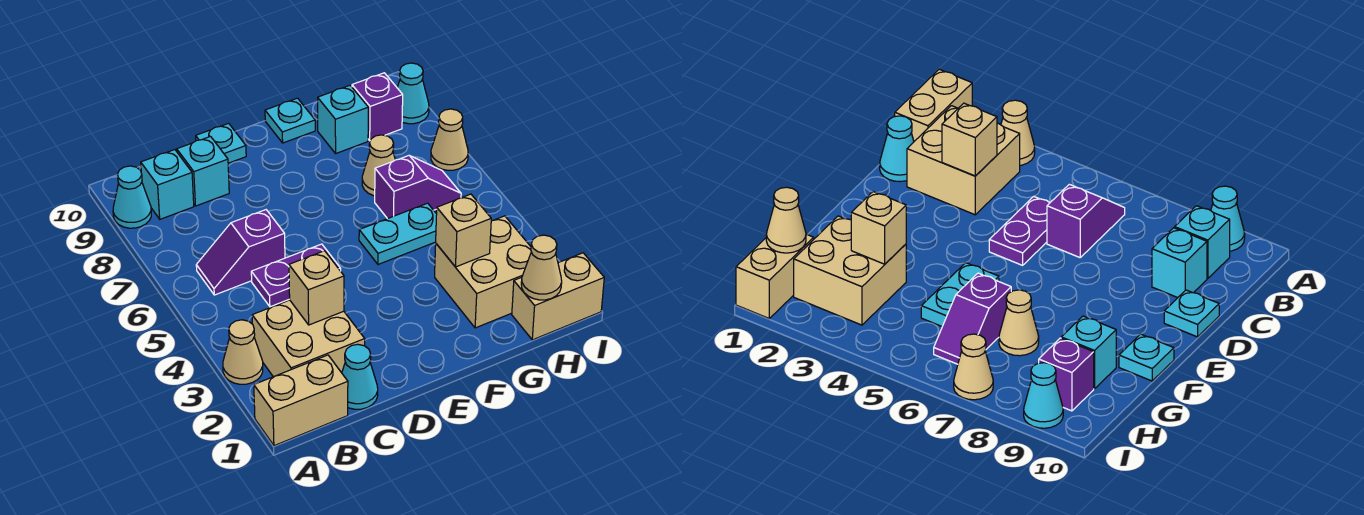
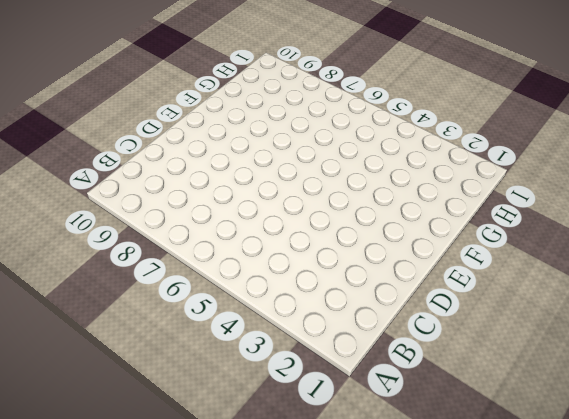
none -> tan 1x2 brick [254,355,348,446]
none -> tan 1x1 cone [223,320,263,384]
none -> cyan 1x1 cone [113,166,151,228]

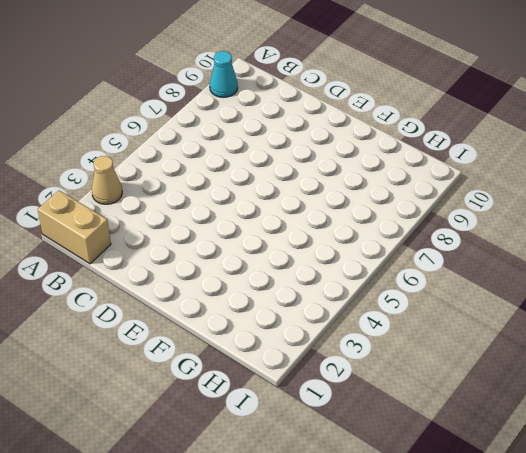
none -> tan 2x2 brick [252,300,365,377]
none -> purple 1x2 slope [196,210,285,295]
none -> cyan 1x1 brick [141,150,194,219]

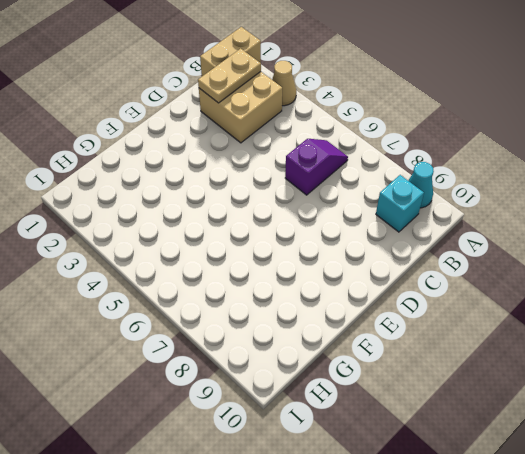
tan 1x2 plate [198,48,261,103] -> none
none -> cyan 1x1 cone [342,344,378,409]
none -> purple 1x2 plate [251,244,341,307]
none -> cyan 1x1 brick [177,137,229,206]

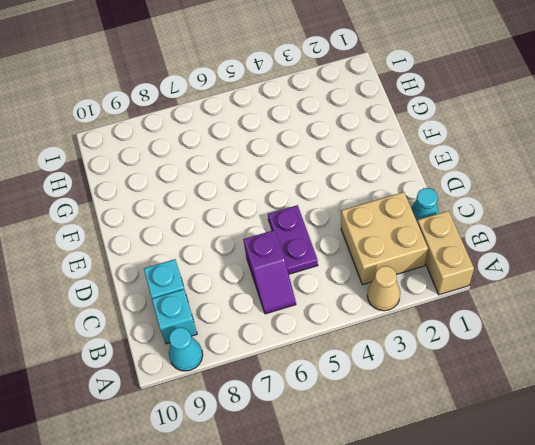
none -> cyan 1x1 plate [196,123,246,163]
none -> cyan 1x2 plate [359,203,437,264]
none -> cyan 1x1 plate [265,98,315,143]

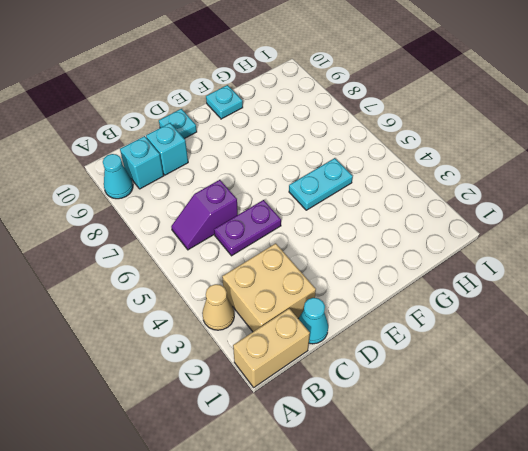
none -> tan 2x2 brick [435,216,531,328]
none -> purple 1x2 slope [375,156,461,219]
none -> tan 1x1 cone [362,135,395,196]

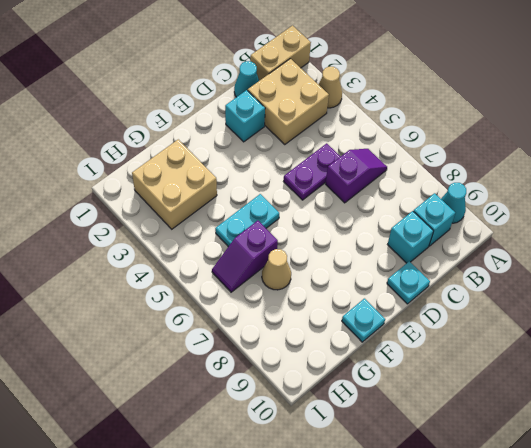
cyan 1x1 brick [225,90,265,142] -> cyan 1x1 brick moved to [318,86,368,153]
none -> tan 1x2 brick [512,253,604,340]
none -> purple 1x1 brick [352,73,403,141]
none -> tan 1x1 cone [431,109,468,170]

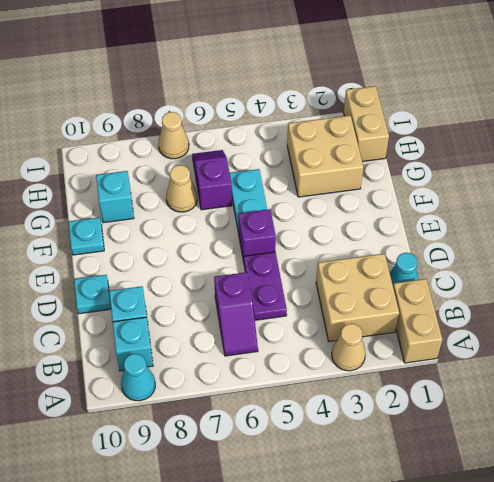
purple 1x1 brick [238,209,276,261] -> purple 1x1 brick moved to [352,73,403,141]
none -> cyan 1x1 cone [397,63,429,124]
none -> tan 1x1 brick [289,251,344,325]
none -> tan 1x1 brick [436,194,491,267]

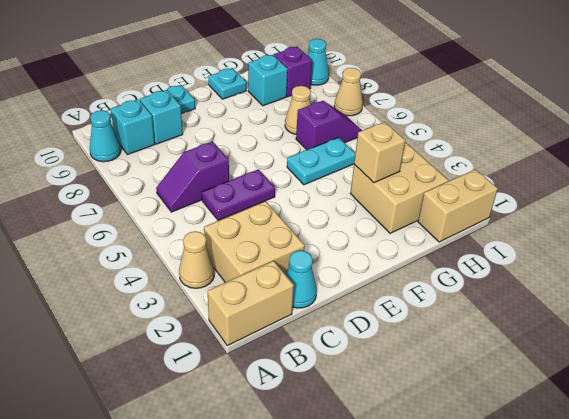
none -> tan 1x1 brick [289,251,344,325]
none -> tan 1x1 cone [521,235,562,300]

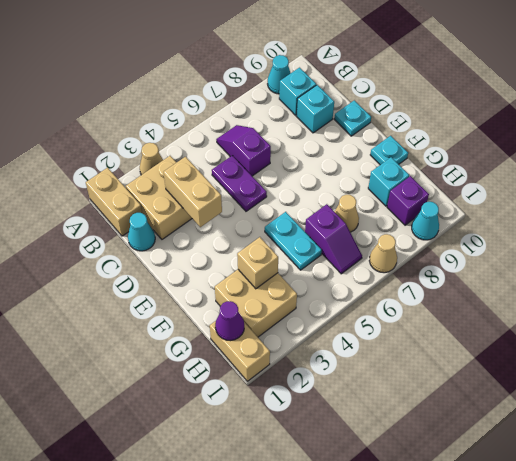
tan 1x2 brick [163,157,222,227] -> tan 1x1 brick [289,251,344,325]
purple 1x1 cone [215,301,244,341] -> tan 1x1 cone [521,235,562,300]

